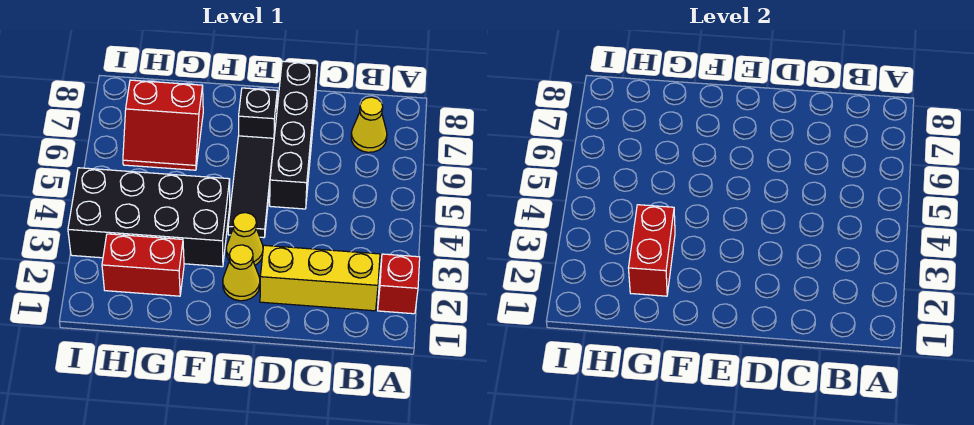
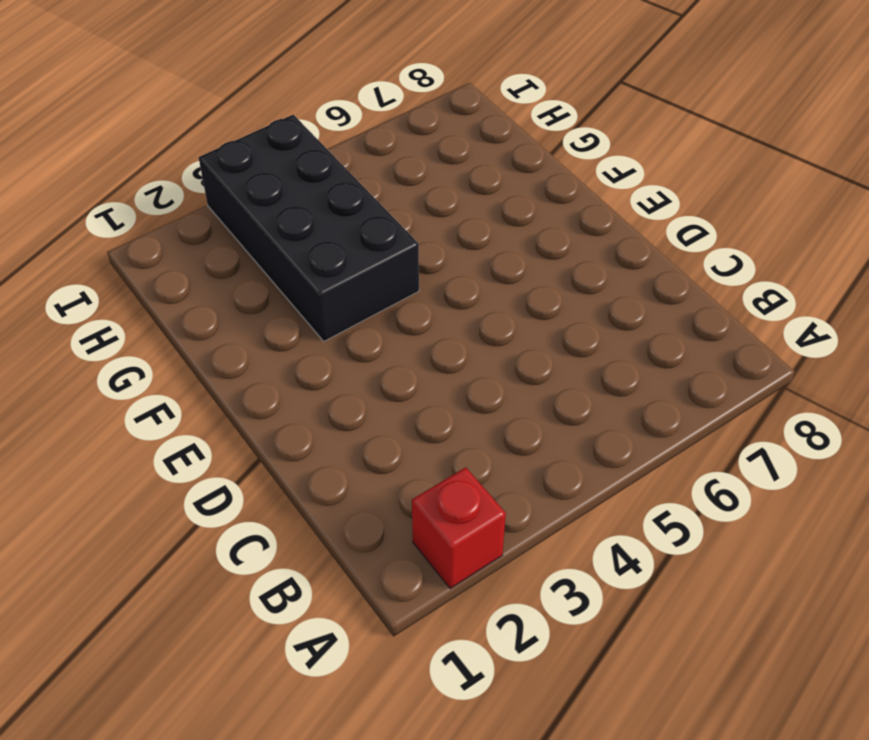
none -> yellow 1x3 brick [260,245,380,311]
none -> yellow 1x1 cone [351,97,387,152]
none -> black 1x4 brick [270,61,317,209]

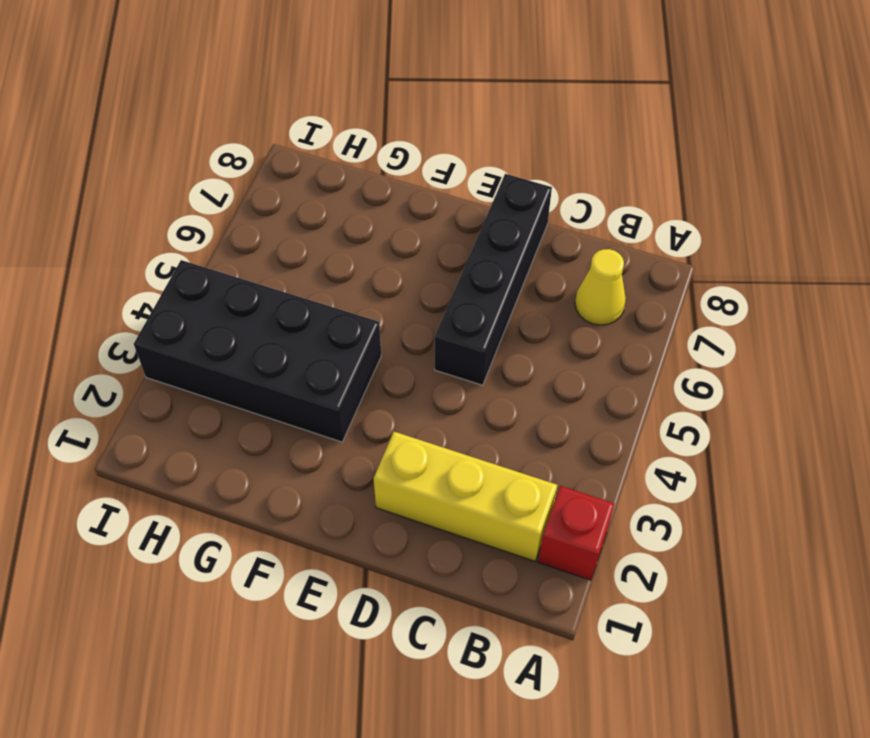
none -> yellow 1x1 cone [223,245,260,301]
none -> yellow 1x1 cone [226,213,263,265]
none -> black 1x3 tile [228,136,274,238]

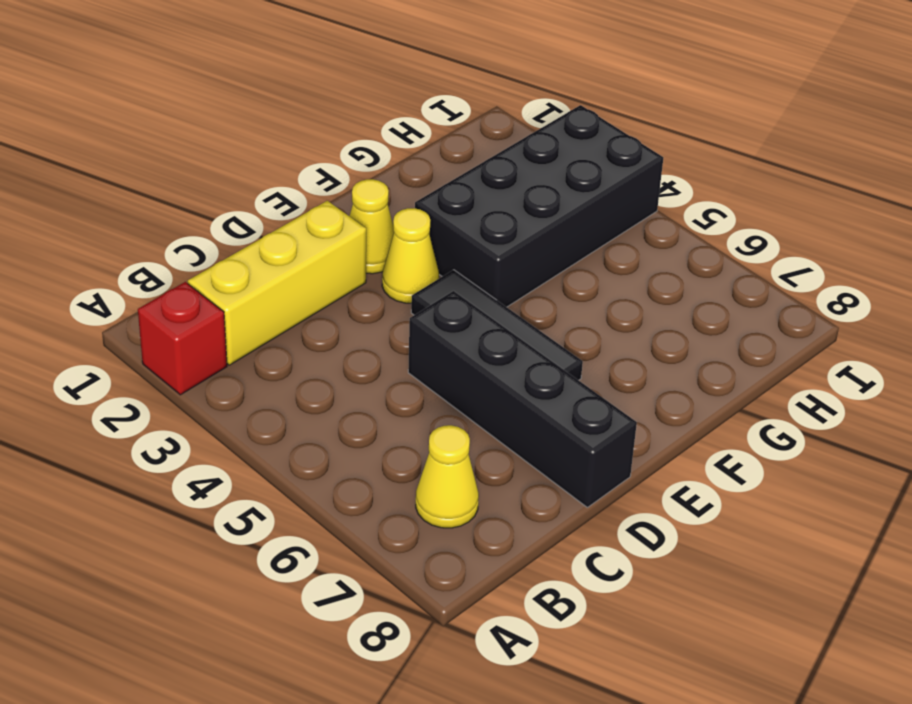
none -> black 1x1 brick [239,88,277,138]
none -> red 1x2 brick [102,234,184,296]
none -> red 2x2 slope [123,80,203,170]

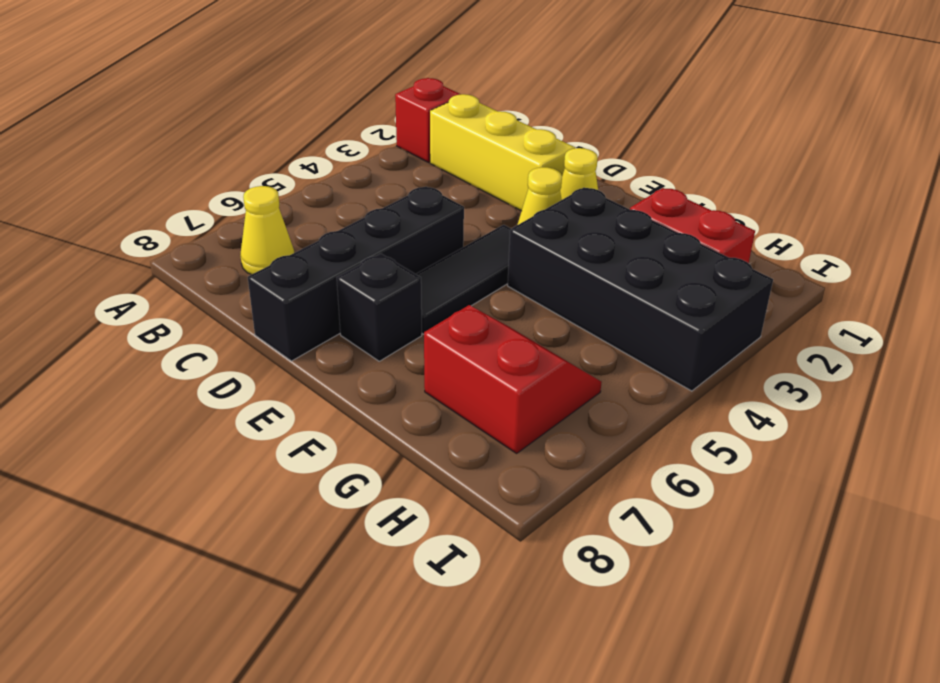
none -> red 1x2 brick [629,205,675,296]

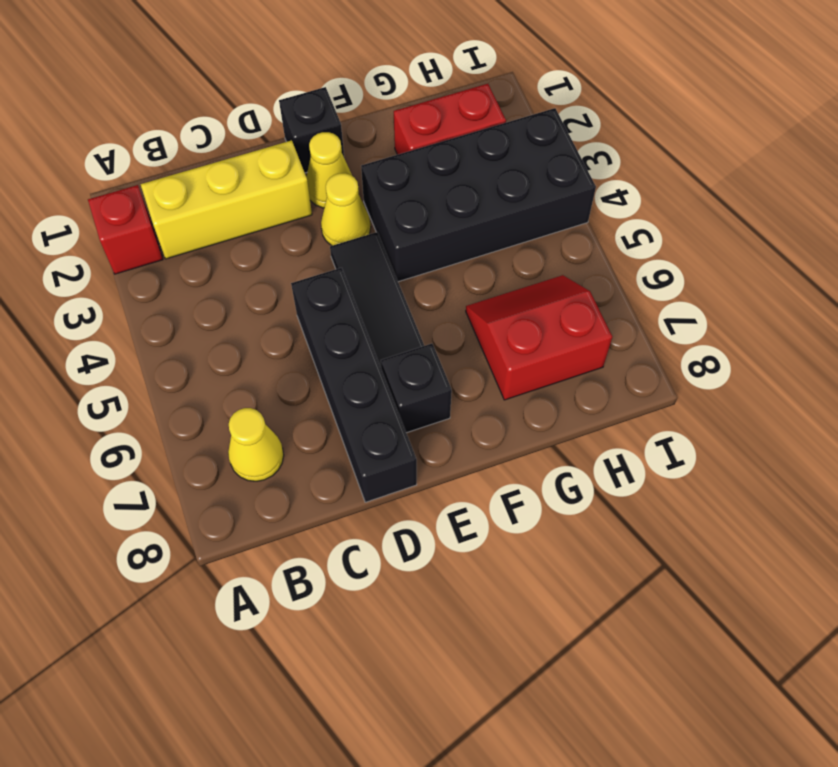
black 1x1 brick [279,87,344,173] -> none
none -> red 1x2 brick [629,205,675,296]

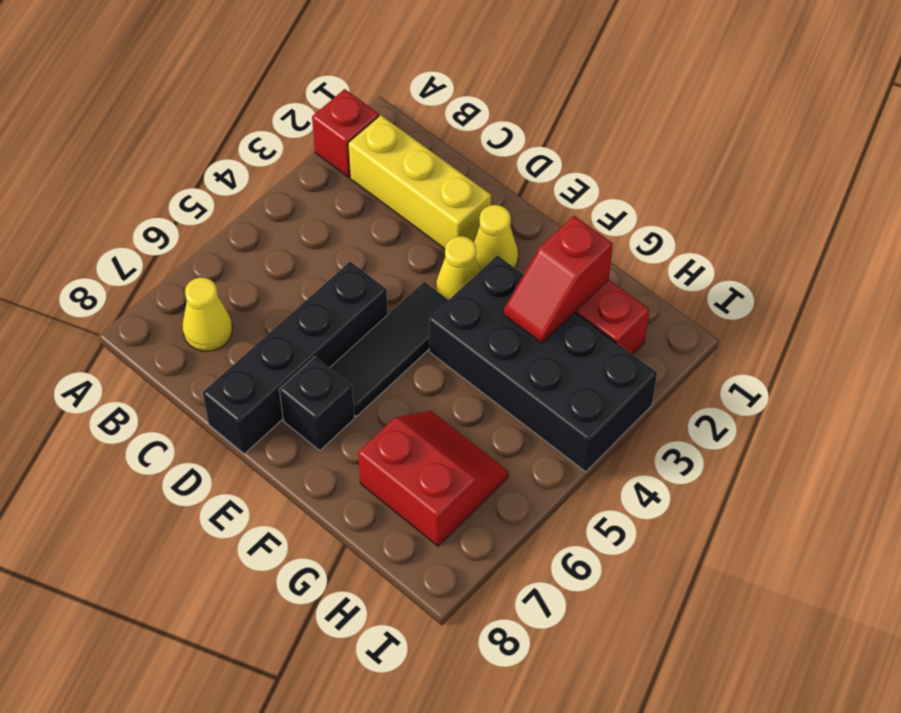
red 1x2 slope [504,216,613,343] -> red 1x2 brick [629,205,675,296]

